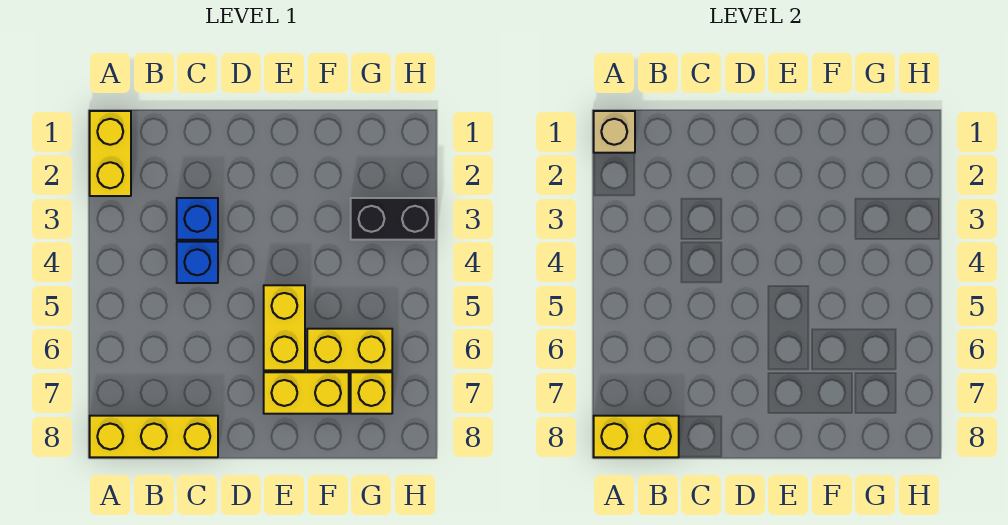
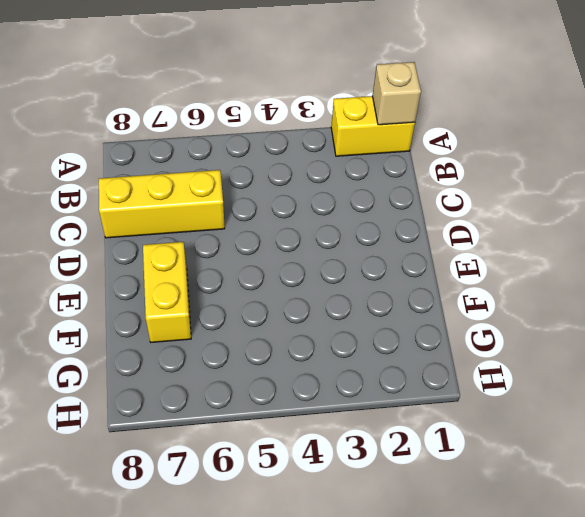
yellow 1x3 brick [99,170,225,238] -> yellow 1x3 brick turned to [90,416,218,457]
none -> blue 1x1 brick [177,198,218,240]
none -> blue 1x1 brick [177,242,218,283]

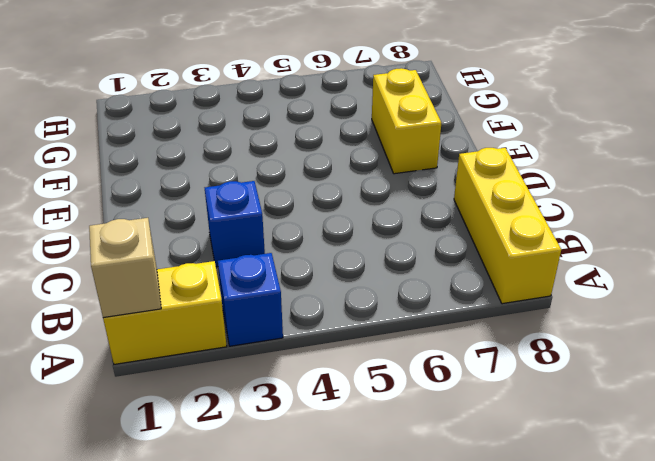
blue 1x1 brick [218,253,283,346] -> blue 1x1 brick moved to [177,242,218,283]
none -> yellow 1x2 brick [264,285,305,370]
none -> yellow 1x2 brick [307,329,392,370]

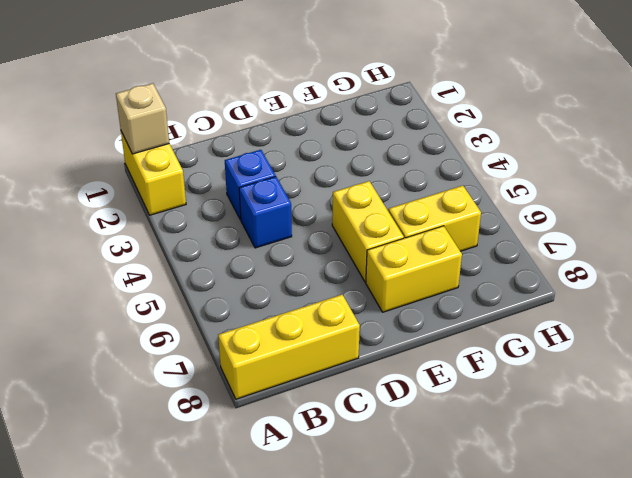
none -> black 1x2 brick [351,198,436,240]
none -> yellow 1x1 brick [351,372,392,414]

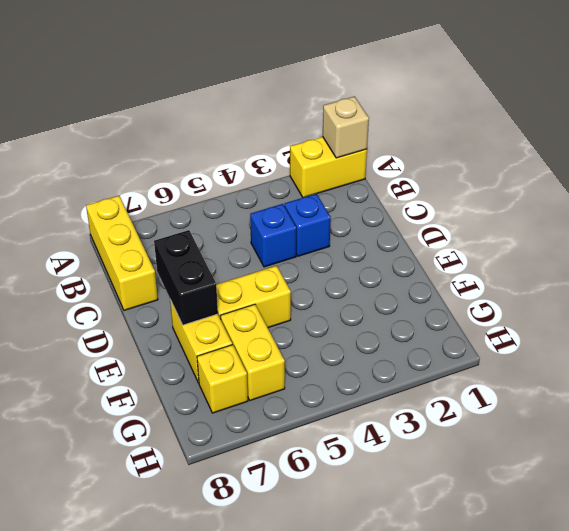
black 1x2 brick [154,230,218,325] -> black 1x2 brick moved to [351,198,436,240]
none -> yellow 1x2 brick [594,416,679,457]

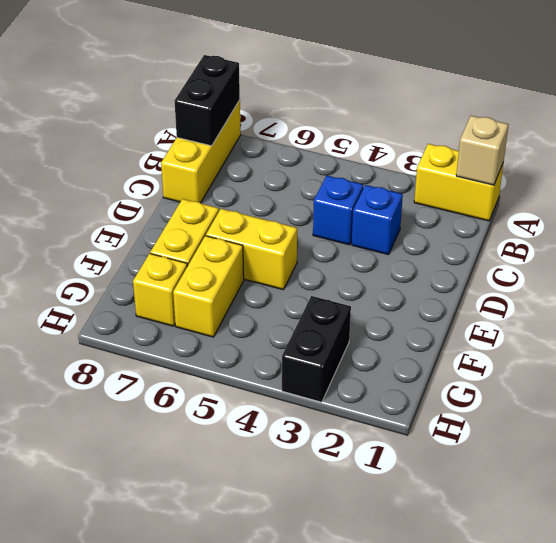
black 1x2 brick [175,55,240,146] -> yellow 1x2 brick [594,416,679,457]

